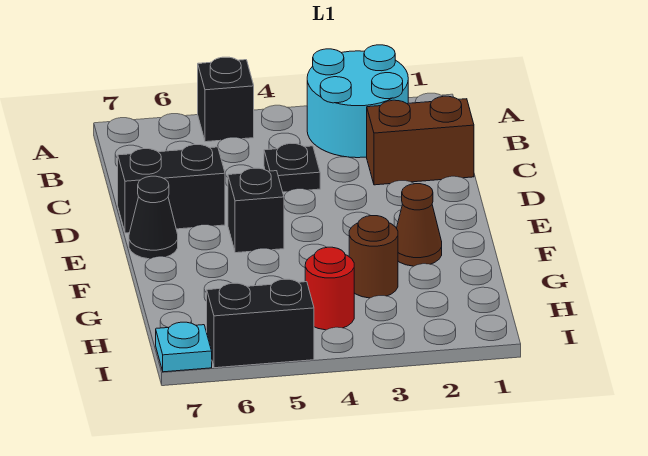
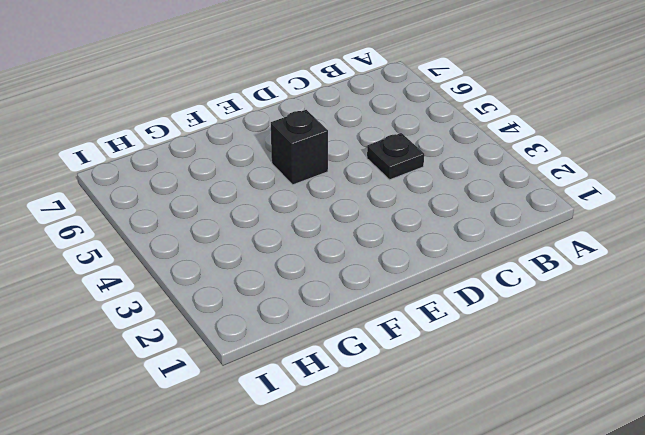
none -> cyan 2x2 round brick [307,45,408,158]
none -> black 1x1 brick [198,57,254,142]
none -> brown 1x2 brick [367,96,474,185]

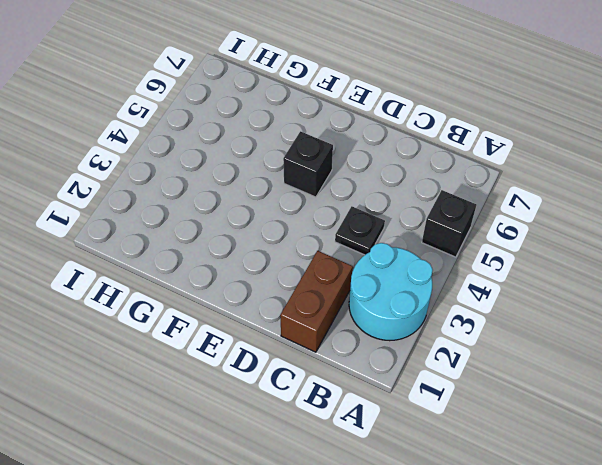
none -> black 1x2 brick [118,145,225,233]
none -> black 1x1 cone [129,176,178,259]
none -> brown 1x1 cone [396,184,442,266]

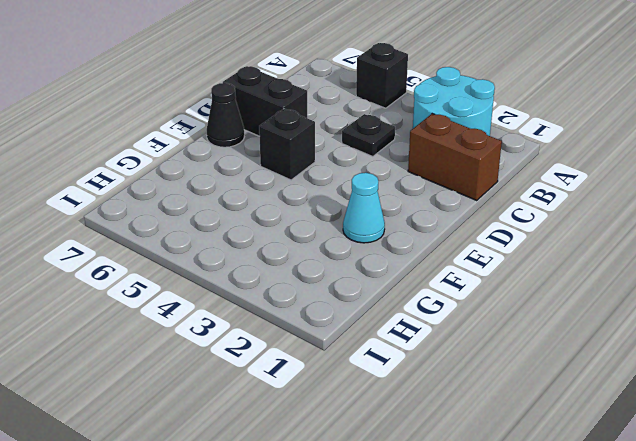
cyan 1x1 cone [343,173,385,243] -> brown 1x1 cone [396,184,442,266]
none -> brown 1x1 round brick [349,216,398,298]
none -> red 1x1 round brick [305,247,354,330]
none -> black 1x2 brick [207,279,314,368]

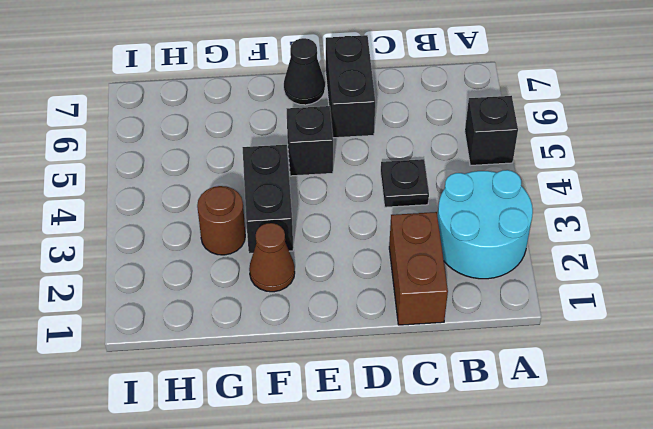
black 1x2 brick [242,145,293,254] -> black 1x2 brick moved to [207,279,314,368]
none -> red 1x1 round brick [305,247,354,330]
none -> cyan 1x1 plate [156,322,212,372]

